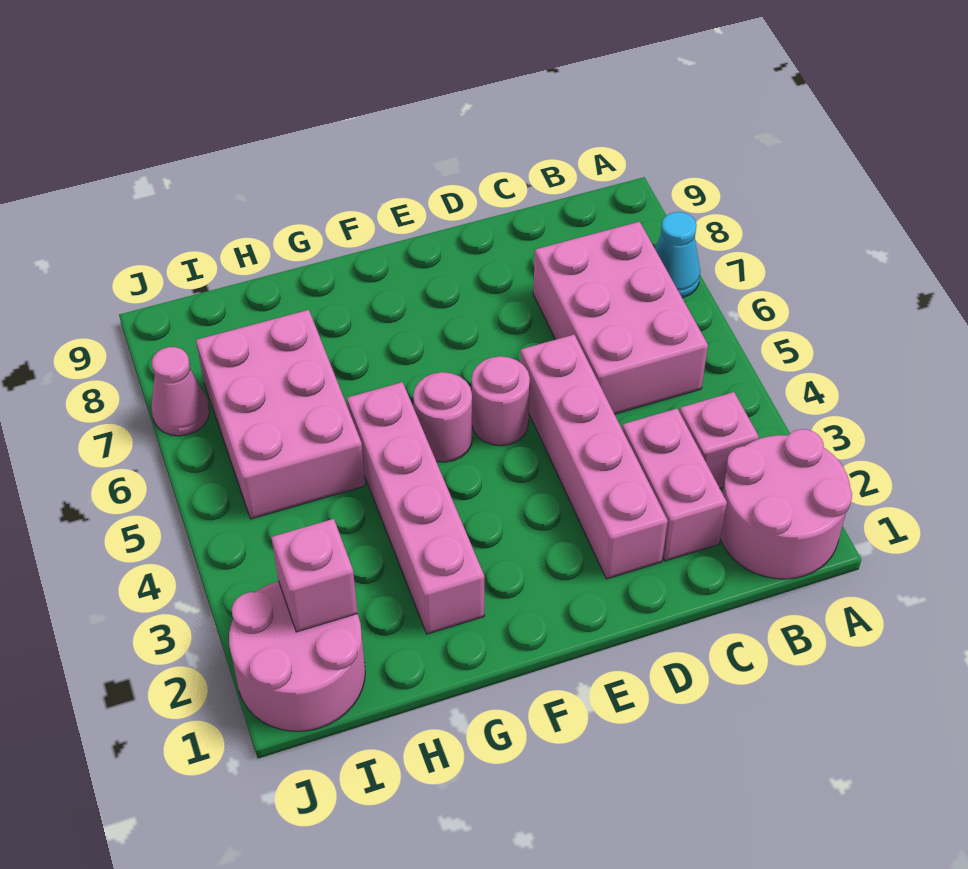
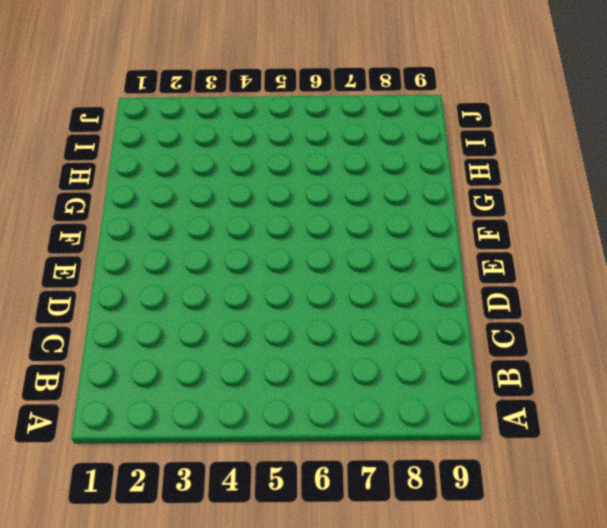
none -> pink 2x2 round brick [720,429,852,579]
none -> cyan 1x1 cone [655,212,700,298]
none -> pink 1x1 brick [680,392,759,488]

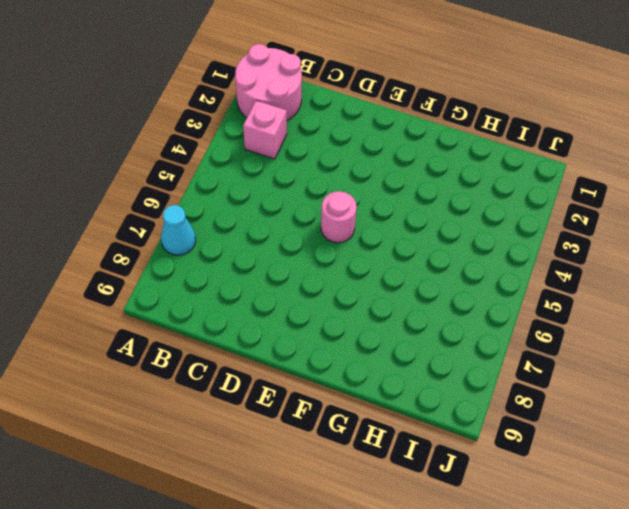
none -> pink 2x3 brick [533,222,708,414]
none -> pink 1x2 brick [622,409,727,561]
none -> pink 1x4 brick [520,335,668,579]

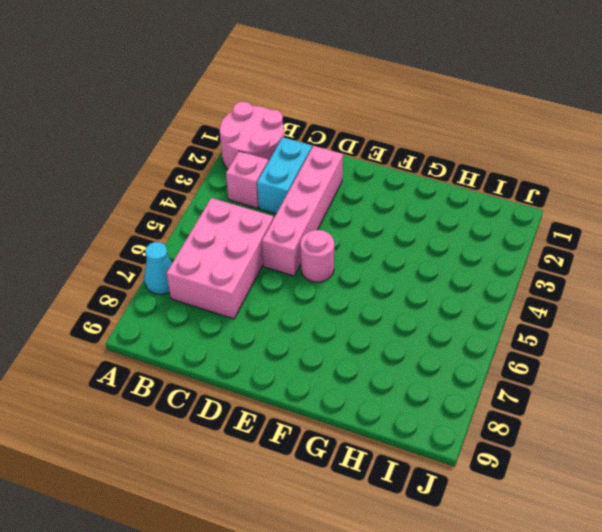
cyan 1x2 brick [257,137,312,214] -> pink 1x2 brick [622,409,727,561]
none -> pink 1x1 round brick [413,372,472,462]
none -> pink 1x4 brick [347,382,484,634]
none -> pink 2x3 brick [196,310,365,519]

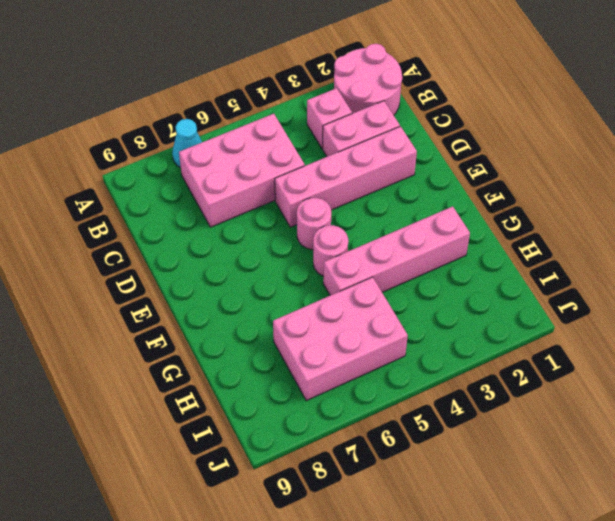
none -> pink 2x2 round brick [229,581,365,731]
none -> pink 1x1 cone [151,347,210,436]
none -> pink 1x1 brick [271,519,358,632]

